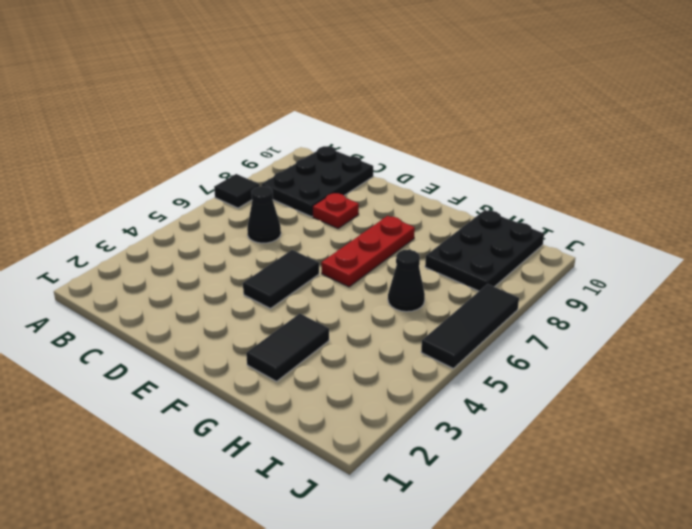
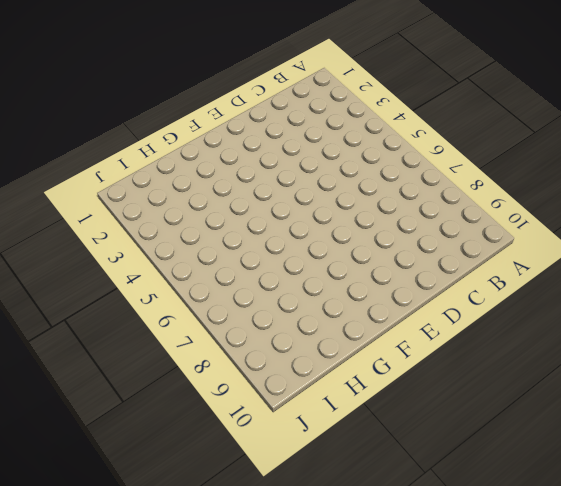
none -> black 1x1 tile [214,174,259,208]
none -> black 2x3 plate [262,146,373,217]

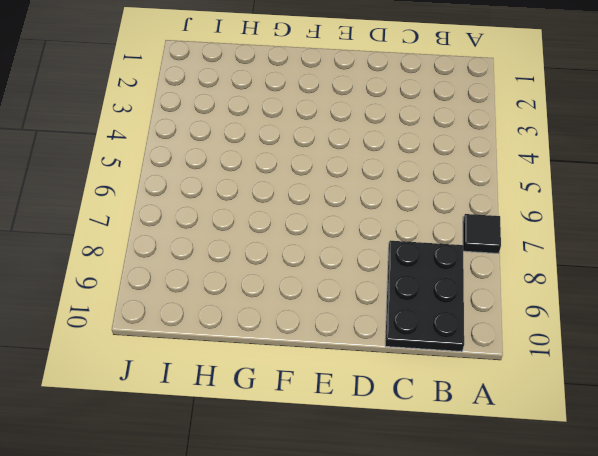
none -> black 1x1 cone [247,186,281,243]
none -> red 1x1 plate [313,193,359,228]

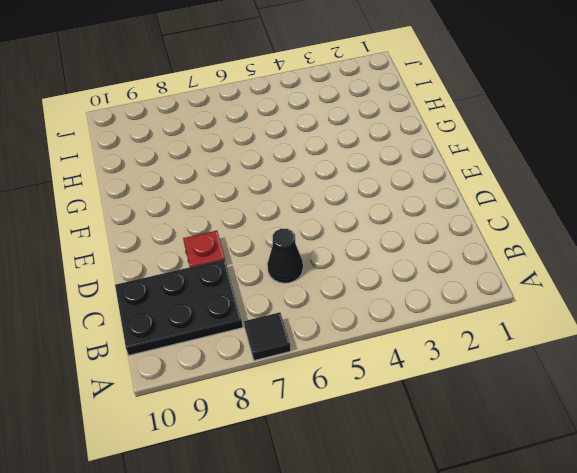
none -> black 1x2 tile [243,250,319,308]
none -> red 1x3 plate [321,216,415,287]

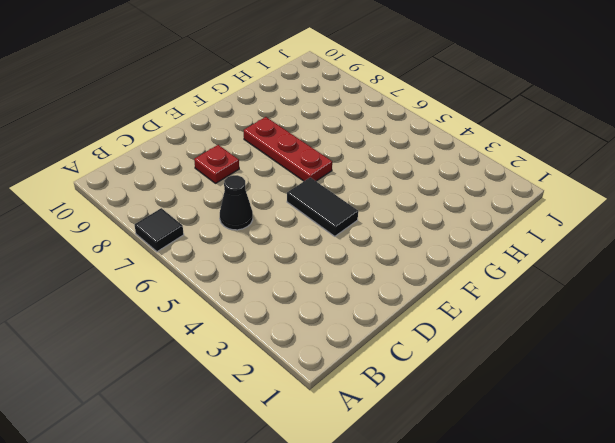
none -> black 2x3 plate [262,146,373,217]
none -> black 1x2 tile [246,314,329,381]

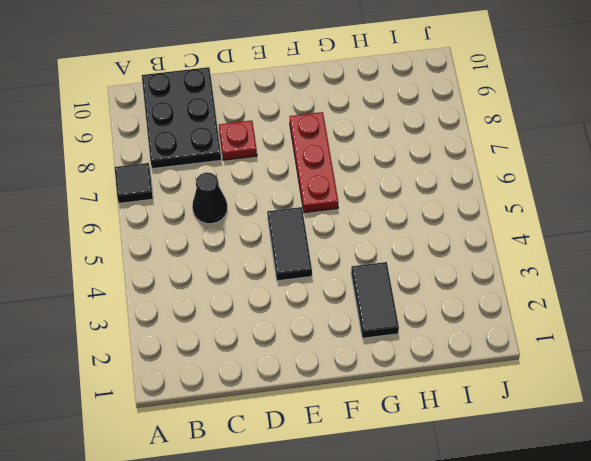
none -> black 1x1 cone [388,250,425,312]
none -> black 2x3 plate [425,210,544,291]

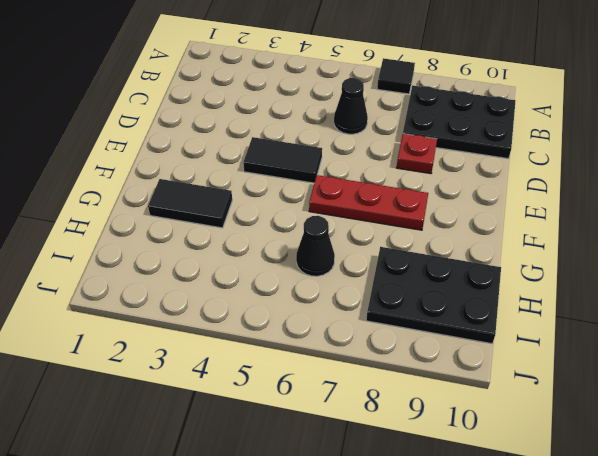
none -> black 1x3 tile [421,284,519,369]

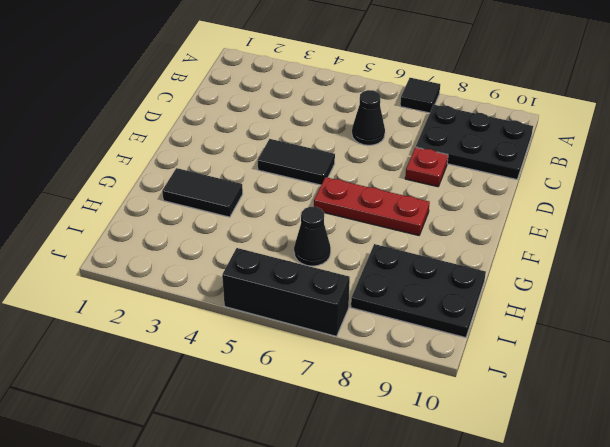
black 1x3 brick [222,248,350,336] -> black 1x3 tile [421,284,519,369]

